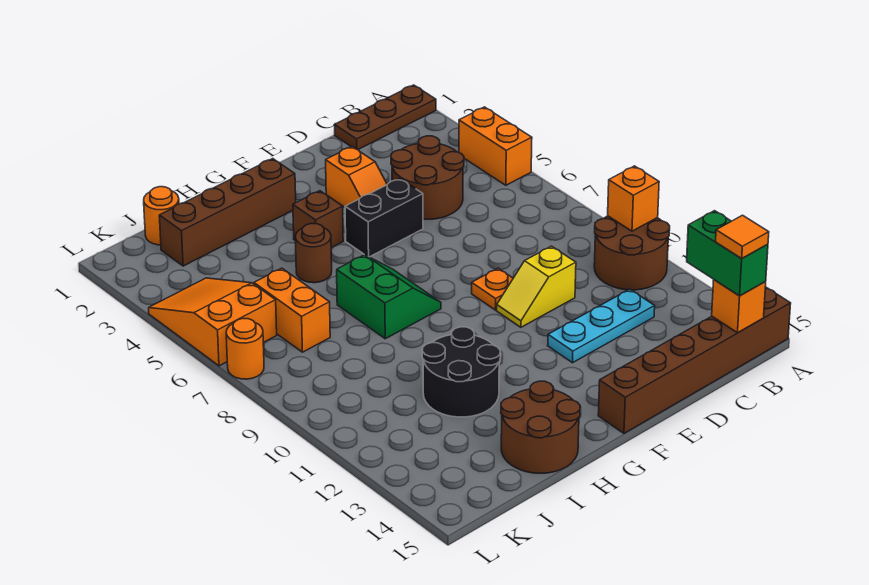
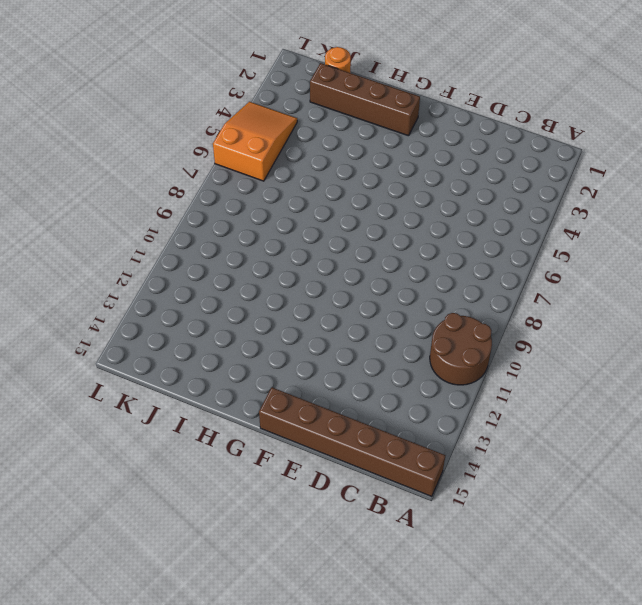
none -> brown 1x3 plate [334,85,436,150]
none -> orange 1x2 brick [459,107,532,185]
none -> brown 2x2 round brick [391,136,464,219]

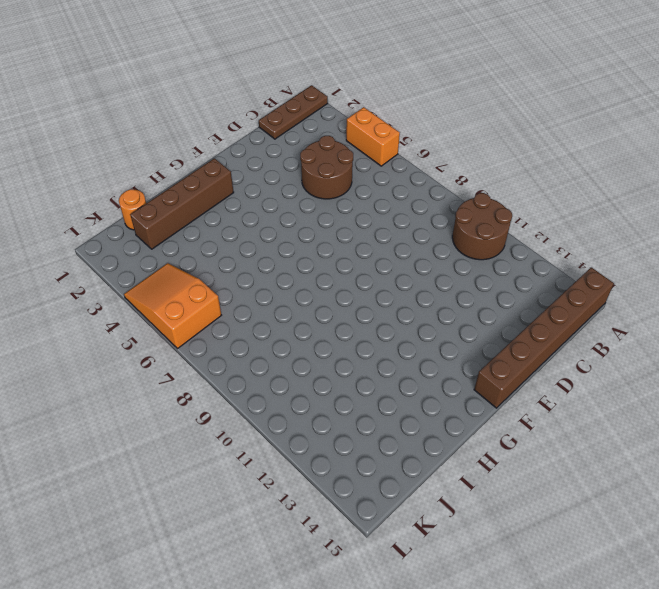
none -> cyan 1x3 plate [548,289,655,363]
none -> yellow 1x2 slope [497,246,576,327]
none -> orange 1x2 slope [326,147,387,207]

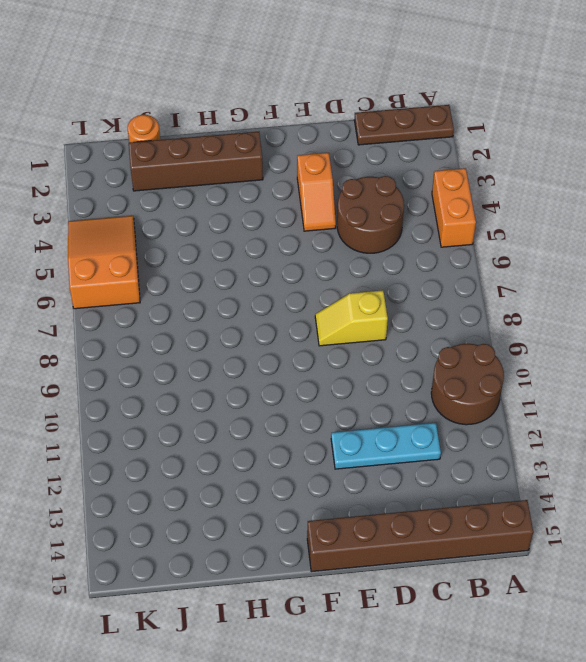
yellow 1x2 slope [315,290,388,346] -> yellow 1x2 slope moved to [497,246,576,327]
none -> black 1x2 brick [345,178,423,257]
none -> orange 1x1 plate [472,268,513,310]
none -> brown 1x1 brick [293,191,343,248]

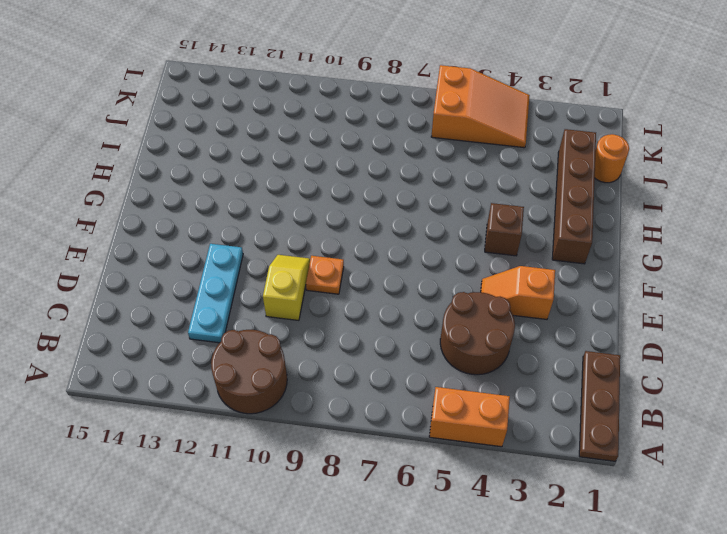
none -> brown 1x6 brick [598,287,791,433]
none -> black 1x2 brick [345,178,423,257]
none -> green 2x2 slope [337,255,441,339]

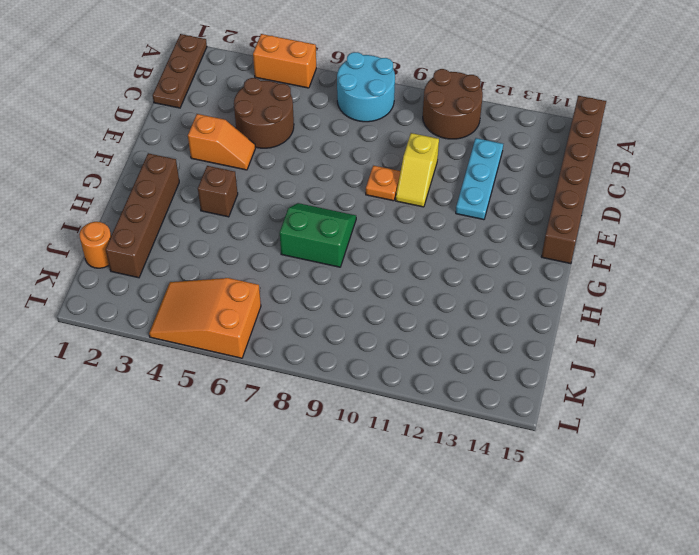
cyan 2x2 round brick [337,52,395,122] -> none
none -> black 1x2 brick [345,178,423,257]
none -> brown 1x1 round brick [295,223,332,283]
none -> black 2x2 round brick [422,327,500,417]

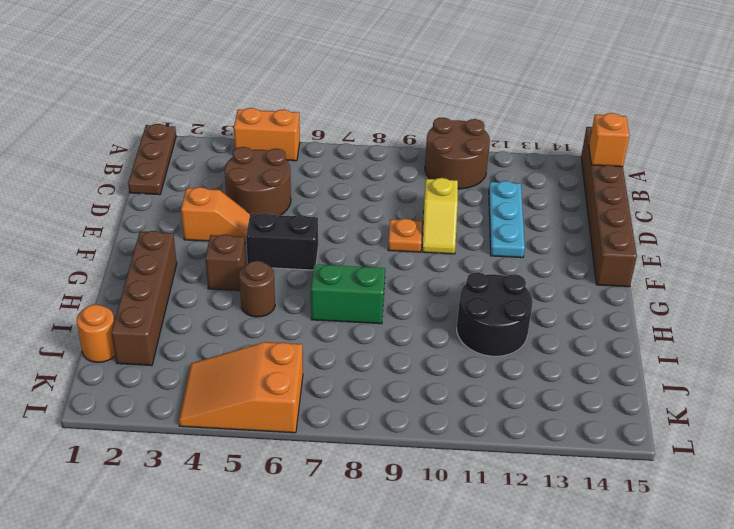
black 1x2 brick [246,213,318,270] -> black 1x2 brick turned to [345,178,423,257]
none -> brown 2x2 round brick [501,381,580,473]
none -> orange 1x2 brick [254,268,330,352]
none -> orange 1x1 round brick [226,318,264,379]

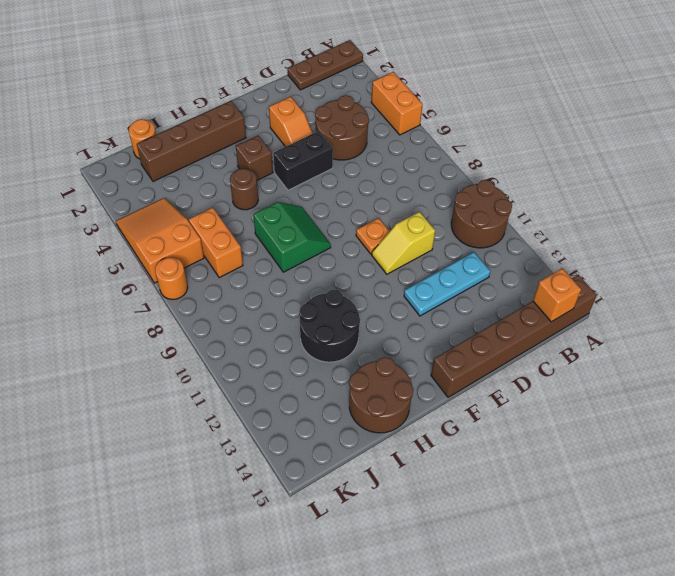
none -> orange 1x1 brick [608,166,659,231]
none -> green 1x2 brick [687,211,768,296]
none -> orange 1x1 tile [716,215,769,259]

